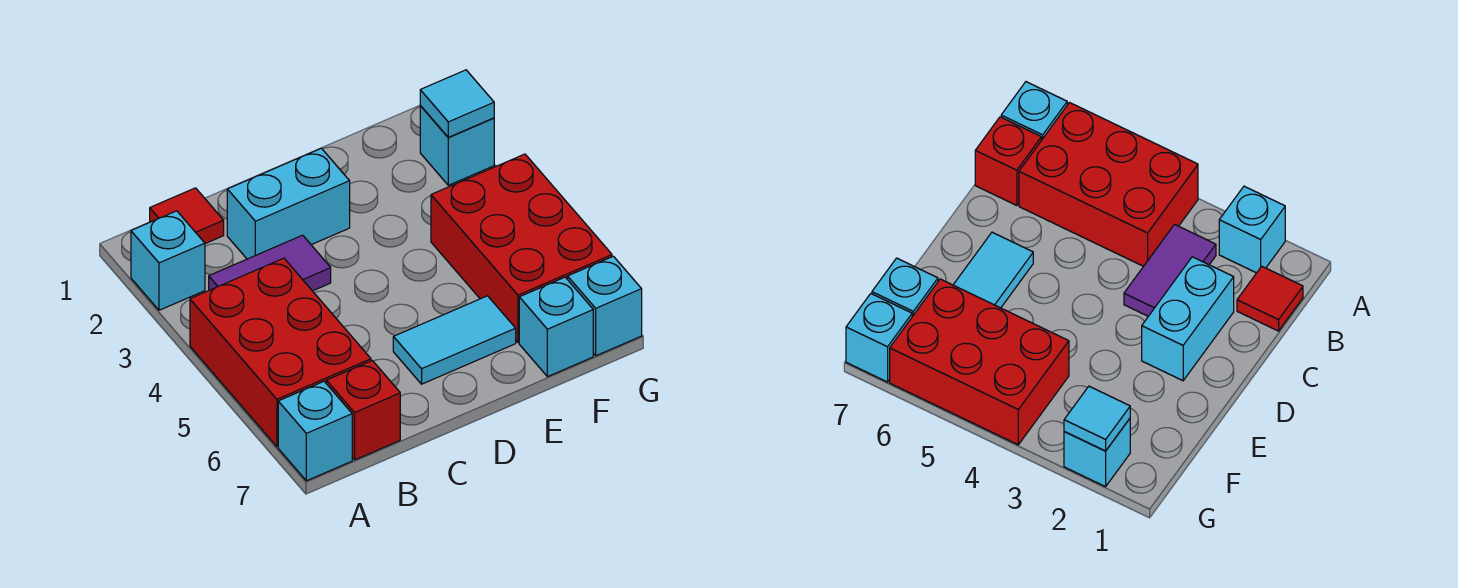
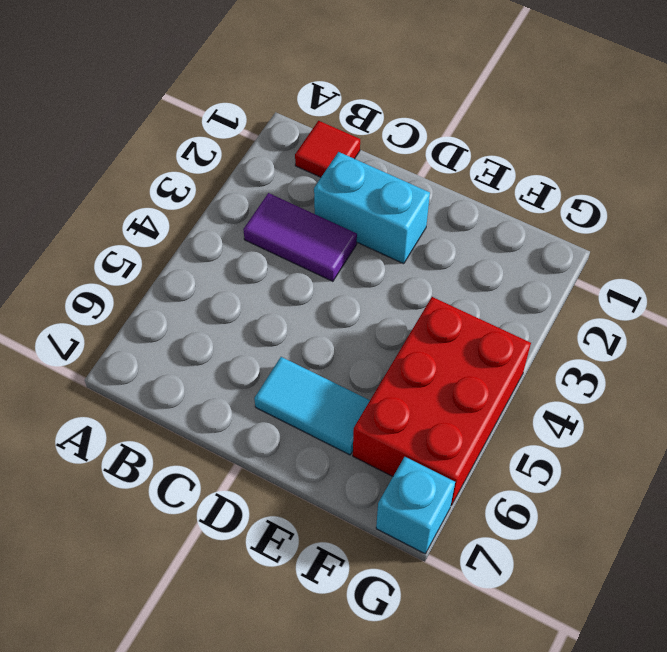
none -> cyan 1x1 brick [131,211,205,310]
none -> red 2x3 brick [190,258,371,447]
none -> cyan 1x1 brick [278,381,352,481]

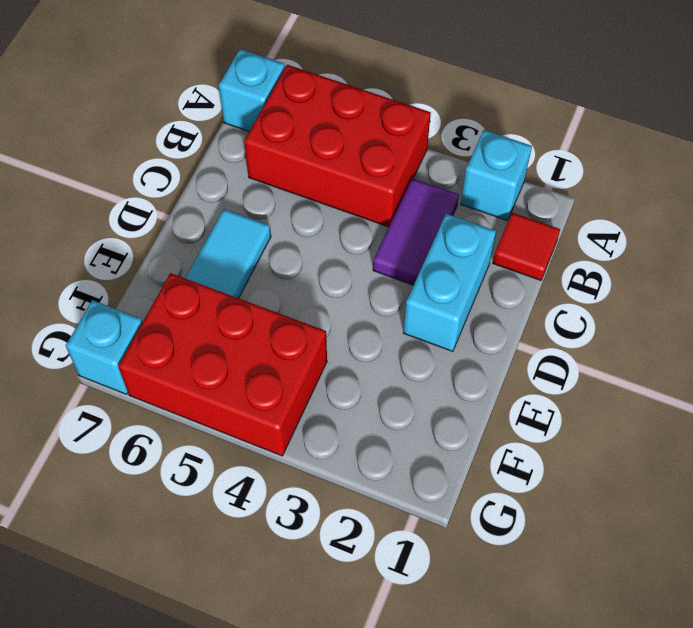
none -> red 1x1 brick [326,361,400,460]
none -> cyan 1x1 brick [519,277,593,377]
none -> cyan 1x1 brick [420,105,494,185]

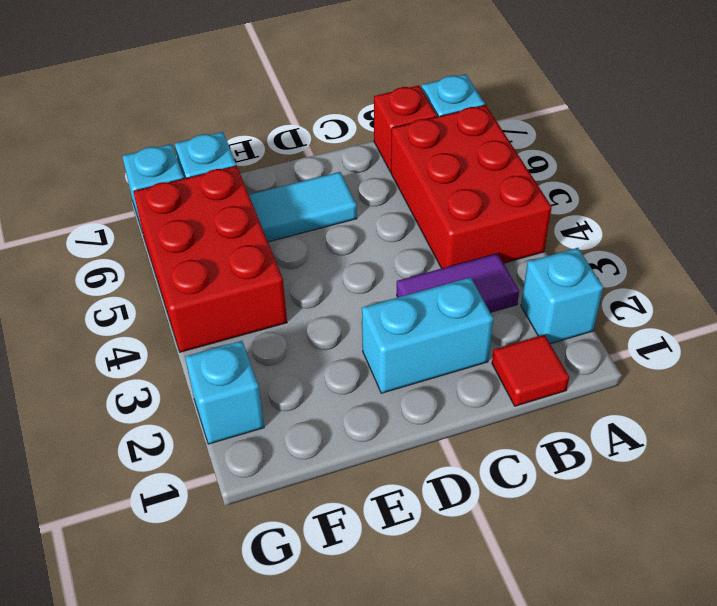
none -> cyan 1x1 tile [420,70,494,137]

